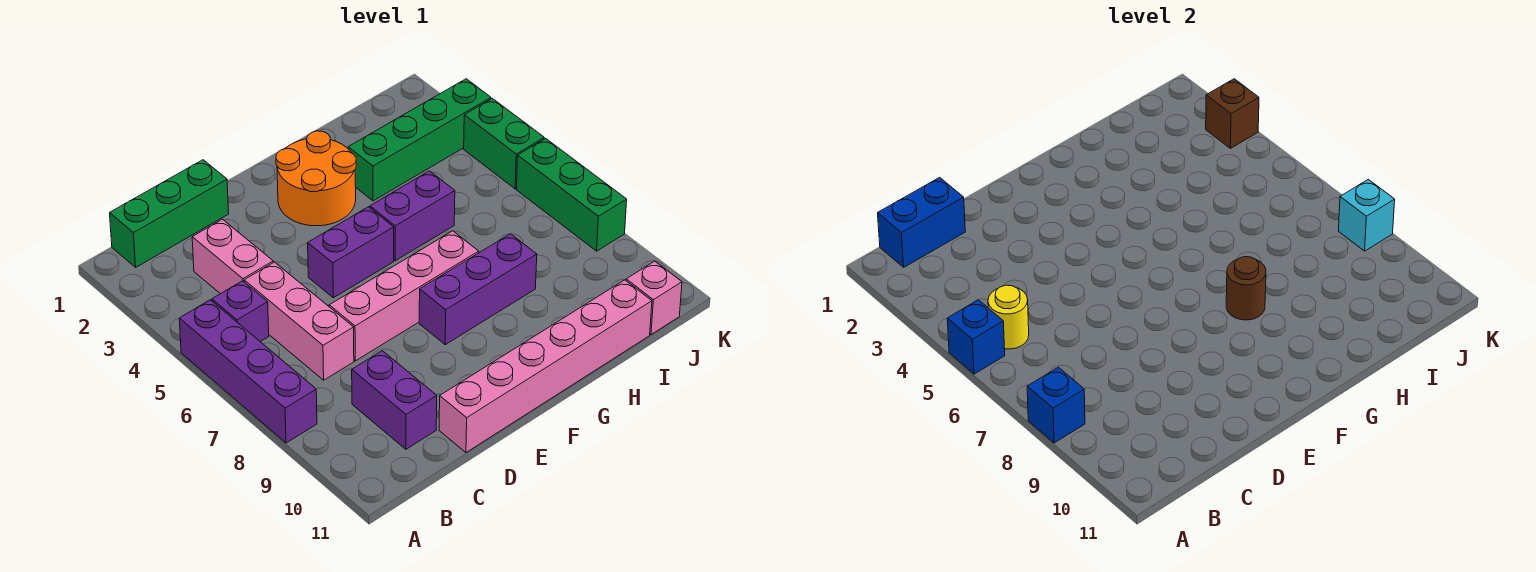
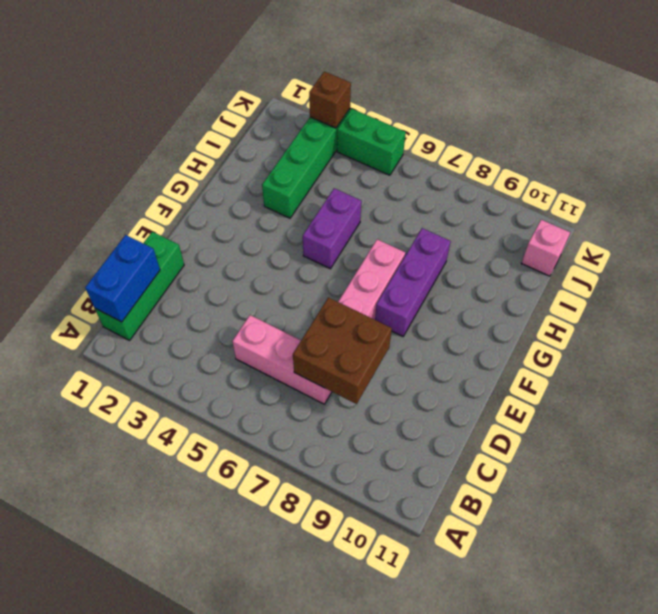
brown 2x2 brick [293,297,392,404] -> none
none -> purple 1x4 brick [179,300,317,443]
none -> purple 1x1 brick [212,281,269,342]
none -> pink 1x2 brick [192,219,273,294]

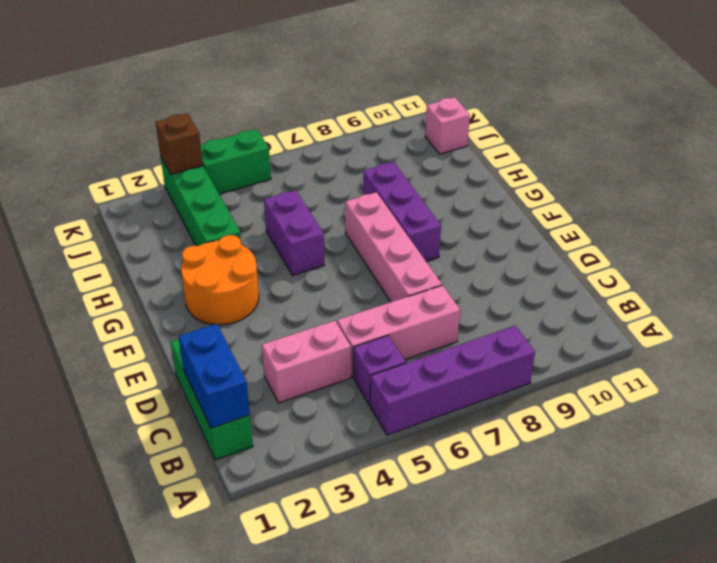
none -> purple 1x2 brick [352,351,437,449]
none -> pink 1x6 brick [439,280,652,452]
none -> purple 1x2 brick [308,207,394,298]

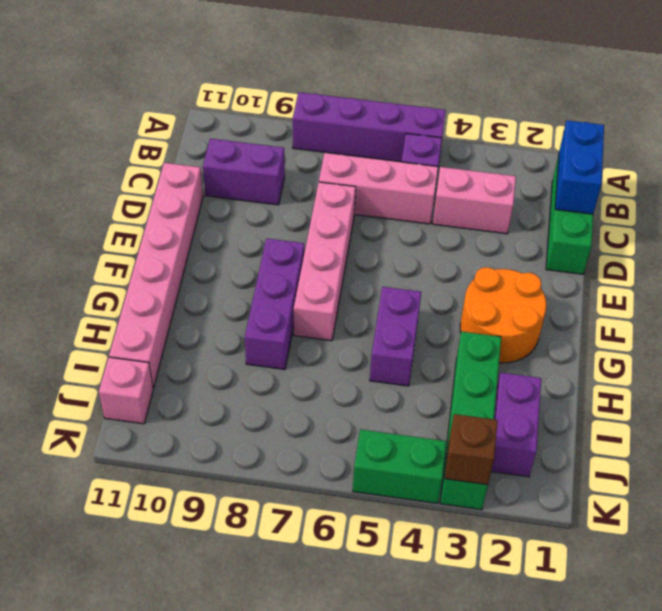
purple 1x2 brick [491,373,541,477] -> purple 1x2 brick moved to [308,207,394,298]
none -> green 1x3 brick [516,139,627,251]
none -> blue 1x1 brick [947,300,1005,374]
none -> blue 1x1 brick [1027,367,1085,443]

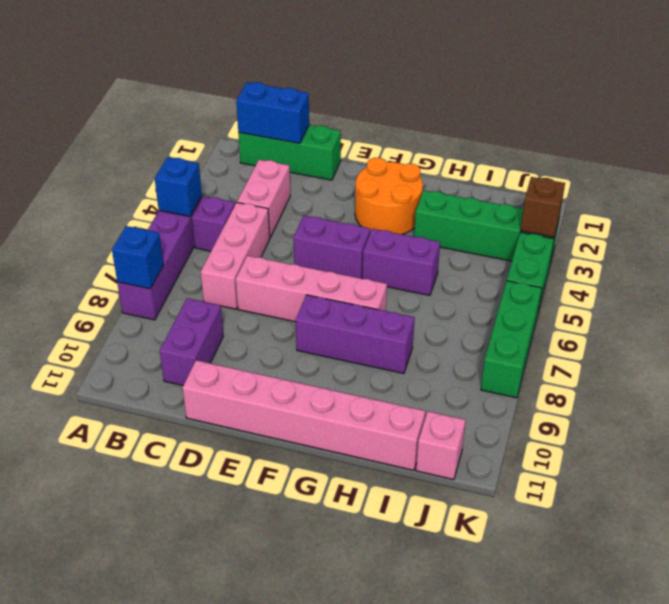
none -> yellow 1x1 round brick [988,285,1029,349]
none -> brown 1x1 round brick [1226,257,1266,320]
none -> cyan 1x1 brick [1339,179,1395,251]

